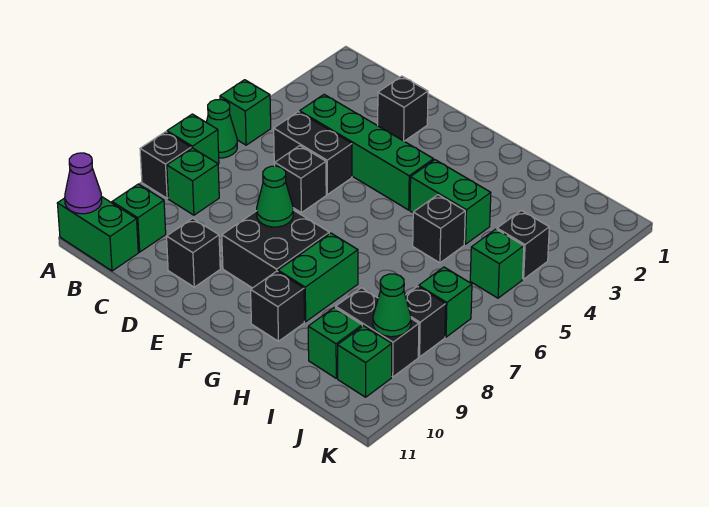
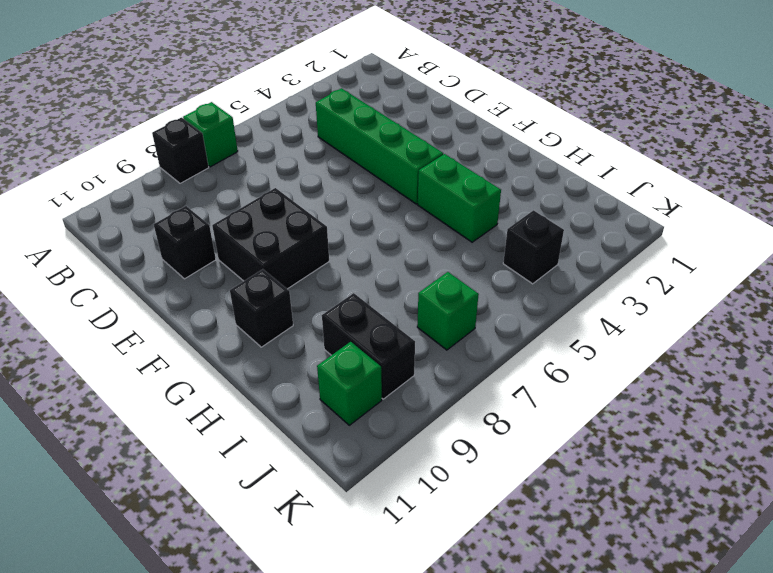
none -> green 1x1 brick [220,80,271,145]
none -> green 1x1 cone [206,100,237,158]
none -> green 1x2 brick [57,196,138,271]

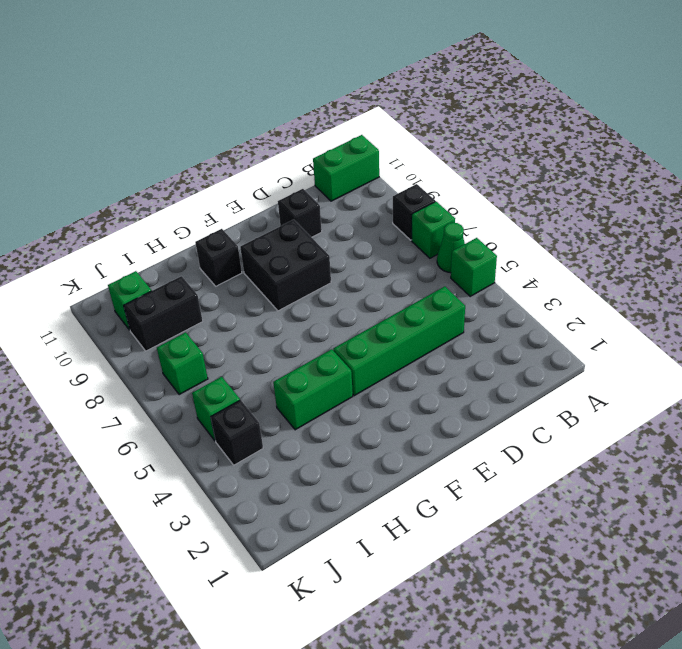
none -> green 1x1 brick [167,148,219,215]
none -> green 1x1 brick [112,184,166,252]
none -> black 1x2 brick [274,112,352,195]

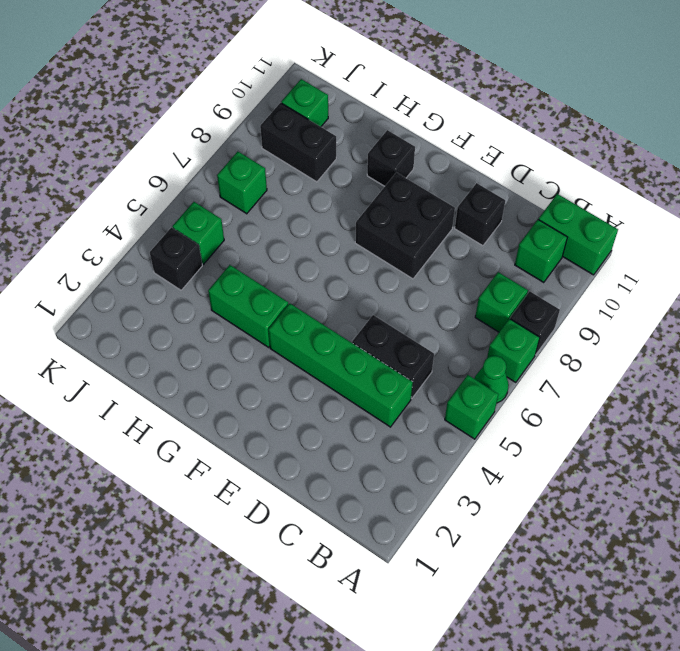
none -> black 1x1 brick [378,76,428,141]
none -> black 1x1 brick [275,146,326,213]
none -> green 1x2 brick [278,233,358,322]

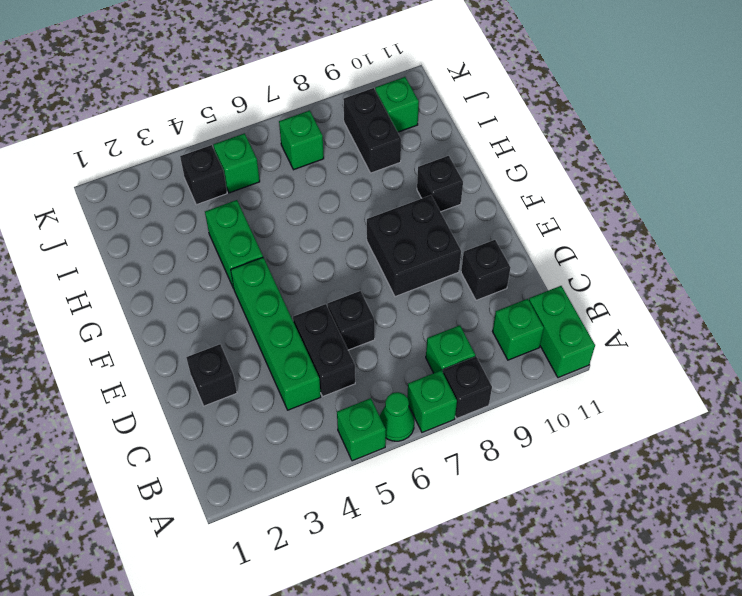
none -> green 1x2 brick [278,233,358,322]
none -> black 1x1 brick [413,195,465,263]
none -> green 1x1 brick [308,307,362,378]

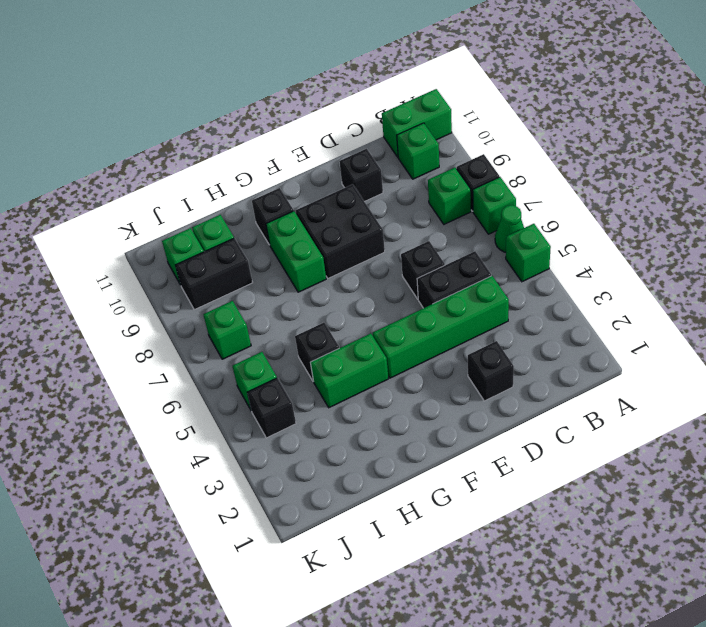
none -> black 1x1 brick [405,286,446,357]
none -> purple 1x1 cone [65,153,102,214]
none -> green 1x1 cone [257,166,293,227]

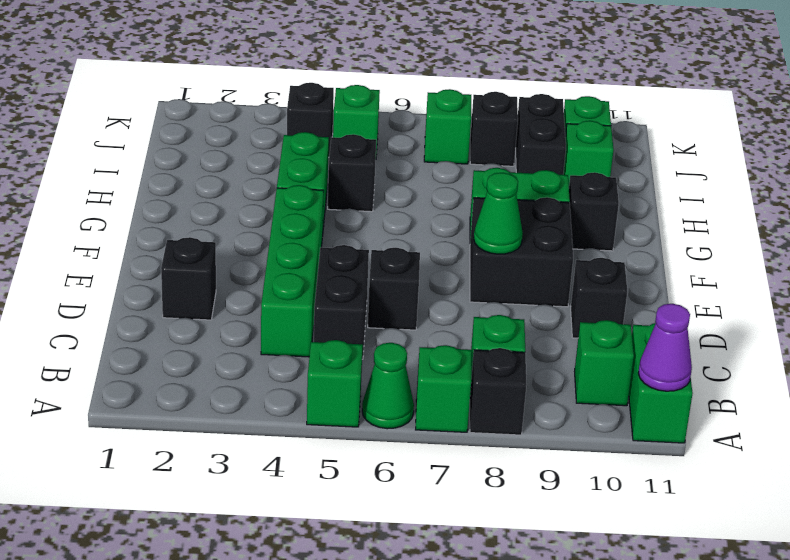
none -> green 1x1 cone [373,274,411,337]

